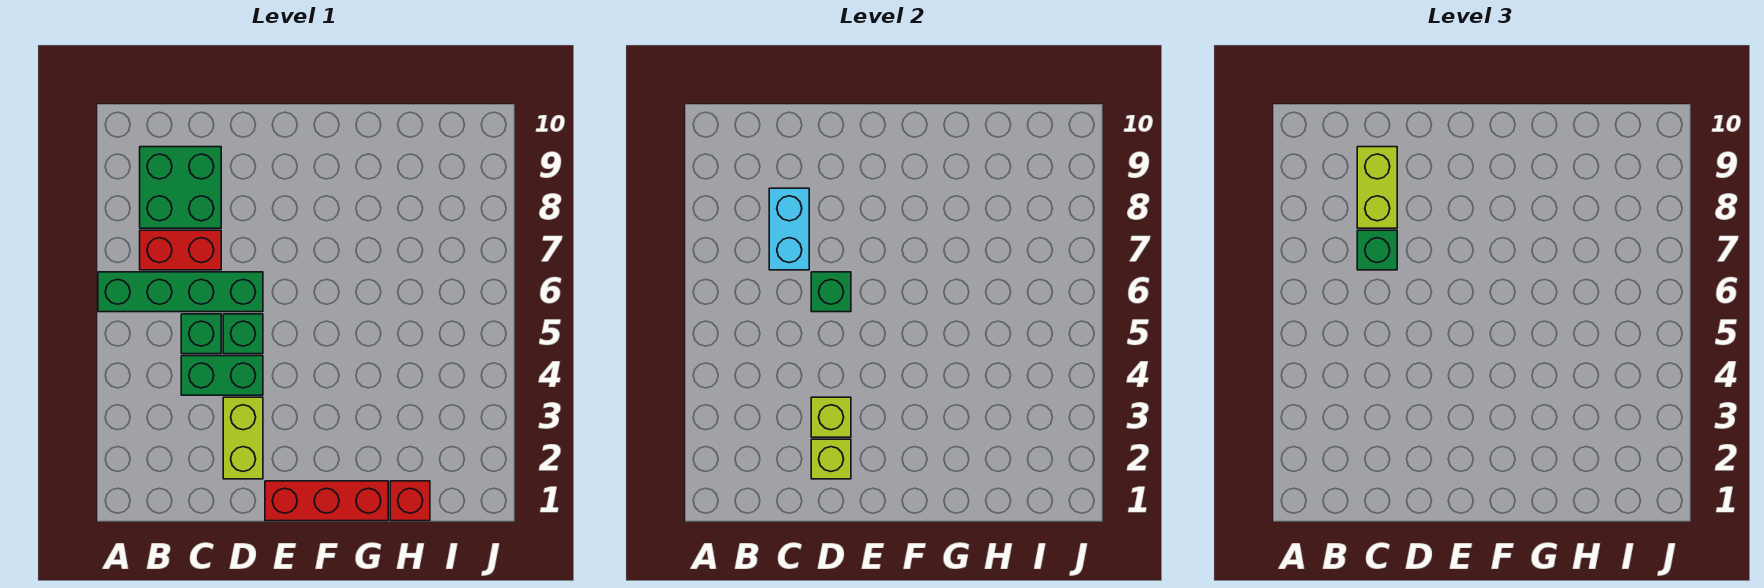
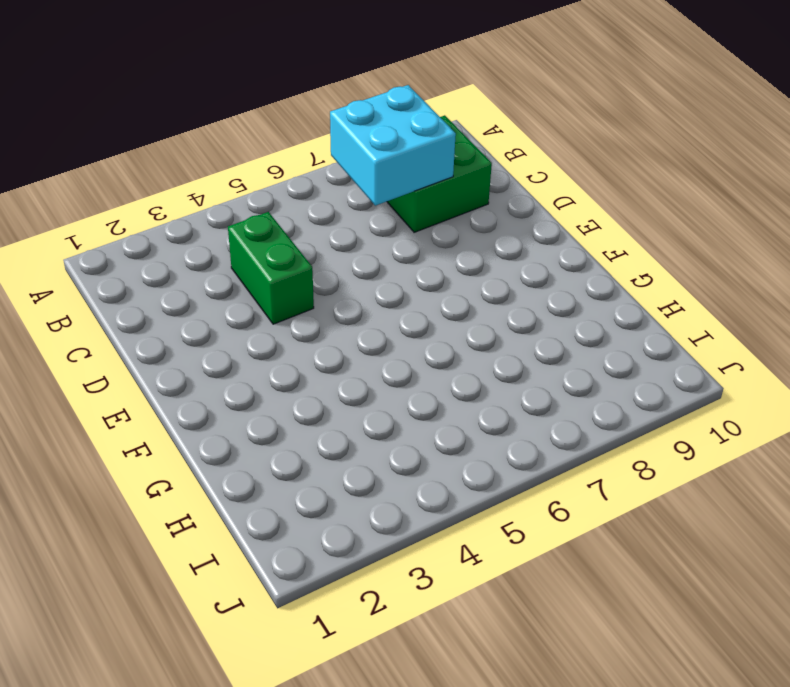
cyan 2x2 brick [330,85,456,206] -> cyan 1x2 brick [769,188,809,270]
none -> green 1x4 brick [98,272,263,312]
none -> red 1x2 brick [140,230,221,270]
none -> green 1x1 brick [181,314,221,354]

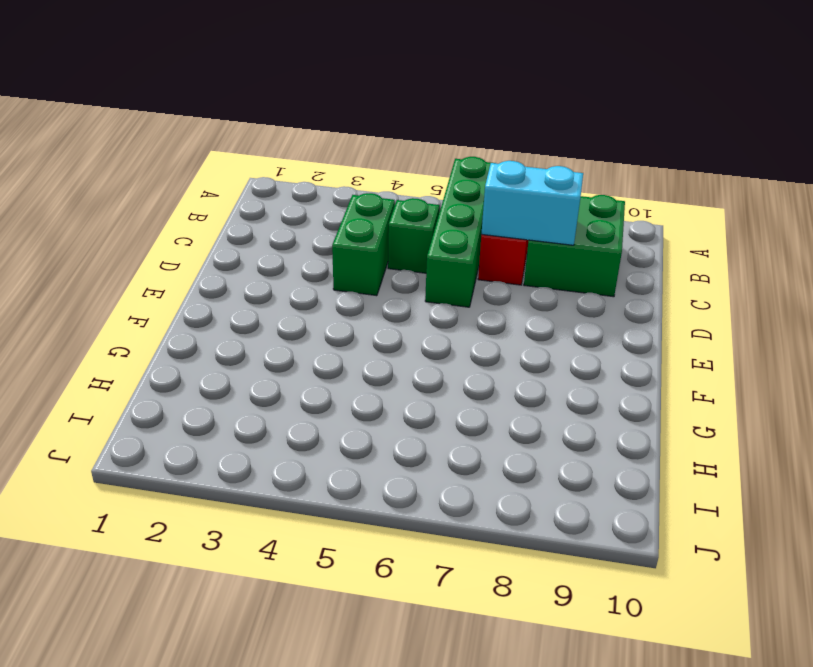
none -> lime 1x2 brick [223,397,263,479]
none -> green 1x1 brick [223,314,263,354]
none -> red 1x3 brick [265,481,388,521]

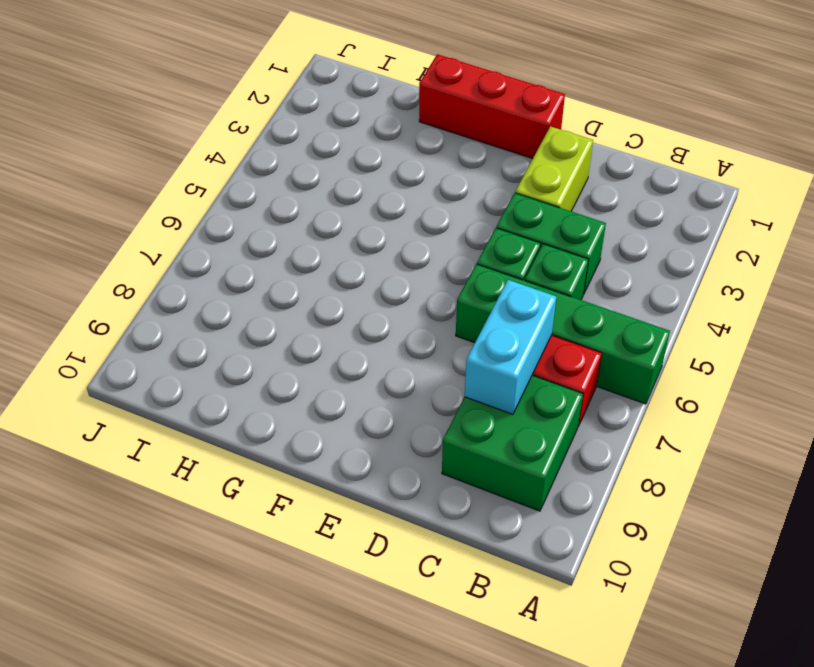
none -> red 1x1 brick [390,481,430,521]
none -> lime 1x1 brick [811,439,851,479]
none -> lime 1x1 brick [811,397,851,437]

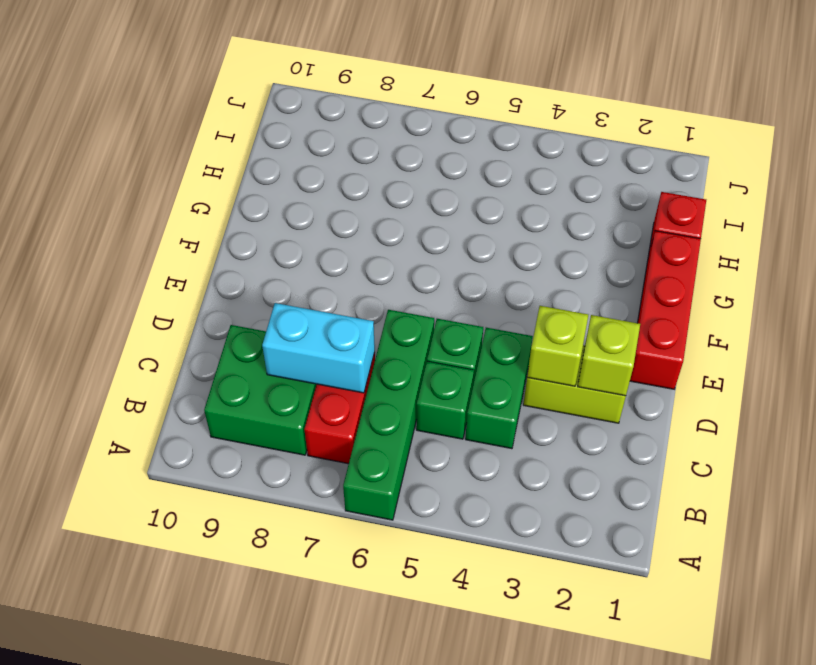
none -> green 1x1 brick [811,272,851,312]
none -> green 1x1 brick [1357,230,1397,270]
none -> lime 1x2 brick [1357,147,1397,228]

